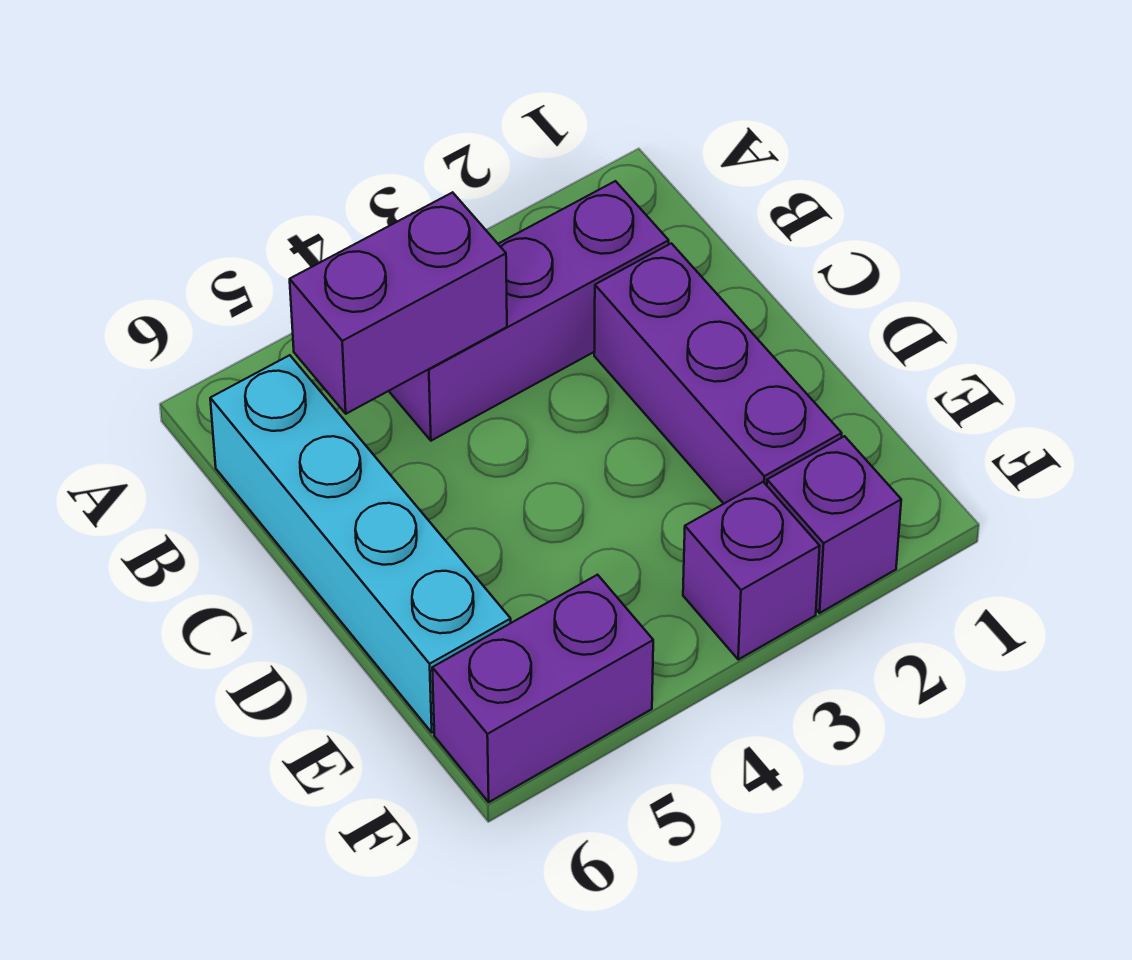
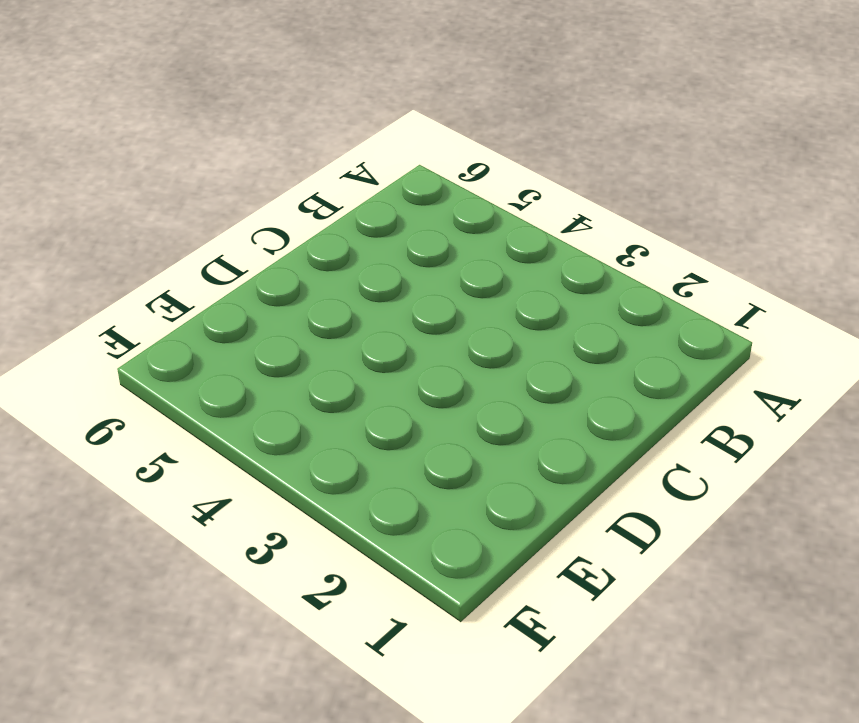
none -> purple 1x3 brick [389,181,669,441]
none -> cyan 1x4 brick [210,355,511,732]

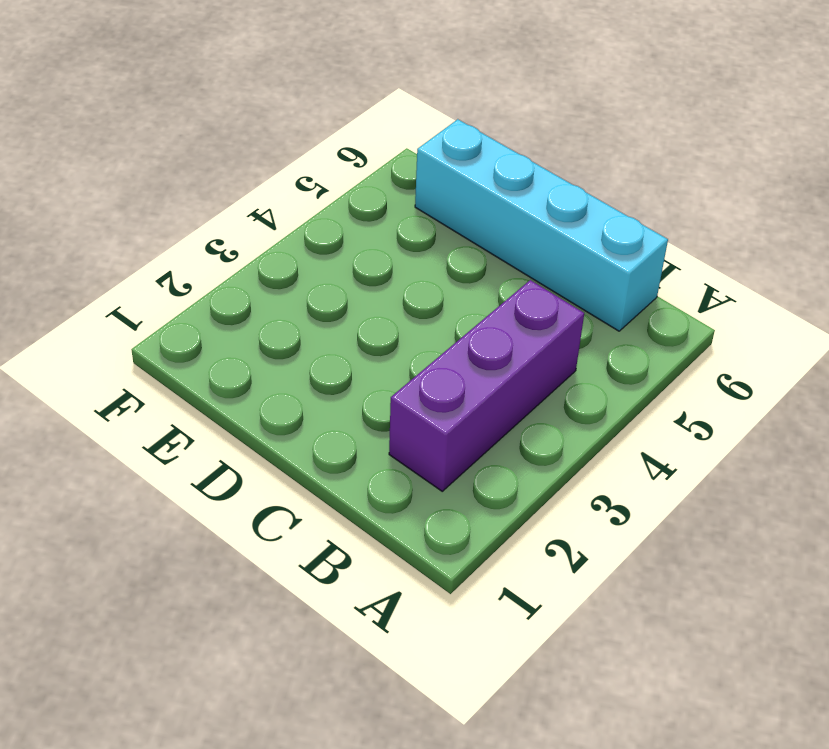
none -> purple 1x3 brick [594,243,842,504]
none -> purple 1x1 brick [767,436,901,613]

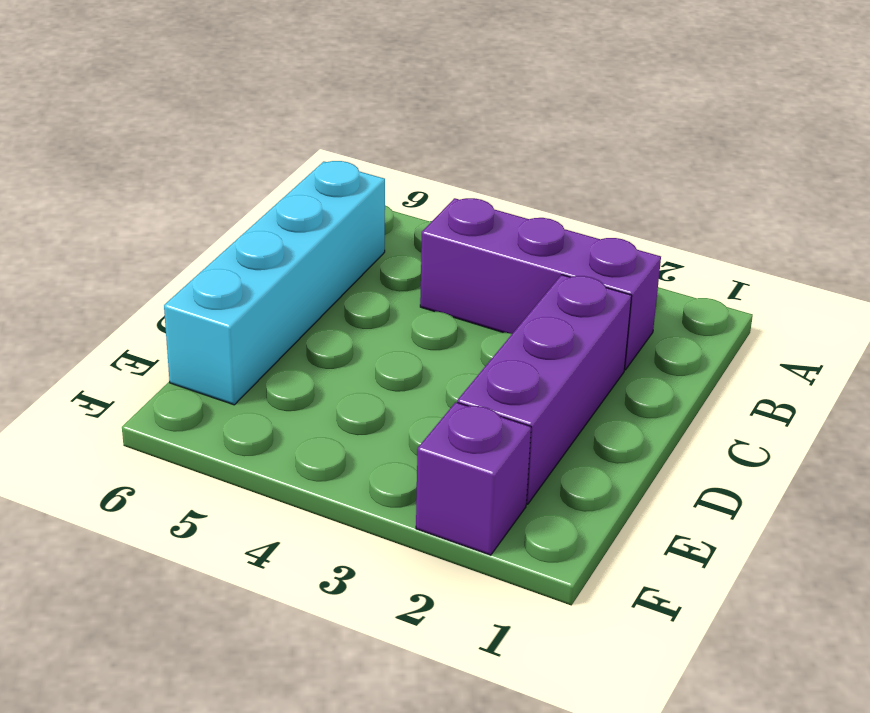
none -> purple 1x1 brick [683,482,820,659]
none -> purple 1x2 brick [432,575,653,802]

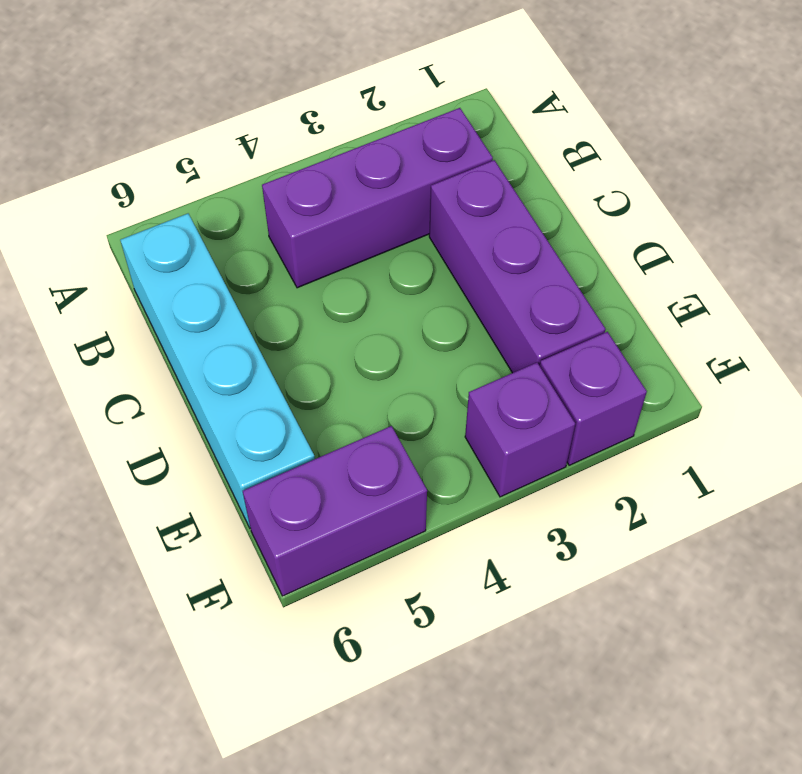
none -> purple 1x2 brick [290,192,507,414]

